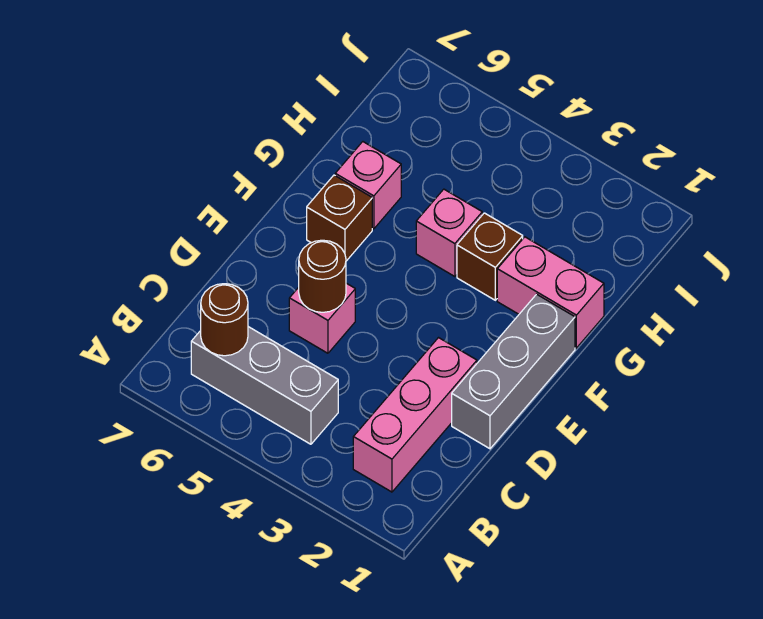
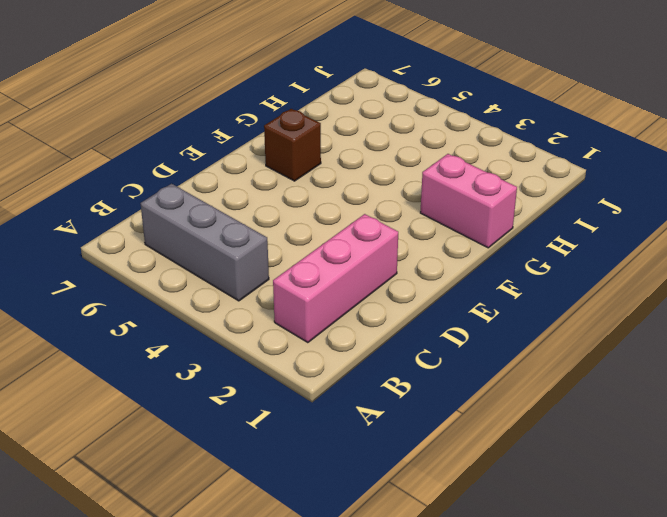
none -> grey 1x3 brick [452,294,575,449]
none -> pink 1x1 brick [289,283,355,353]

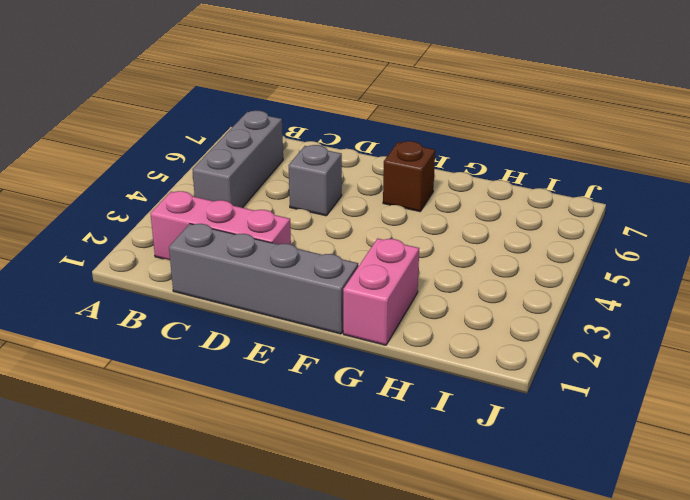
grey 1x4 brick [169,224,358,334] -> grey 1x3 brick [452,294,575,449]
grey 1x1 brick [289,145,342,216] -> pink 1x1 brick [289,283,355,353]
none -> brown 1x1 brick [457,213,523,300]
none -> pink 1x1 brick [416,189,482,277]

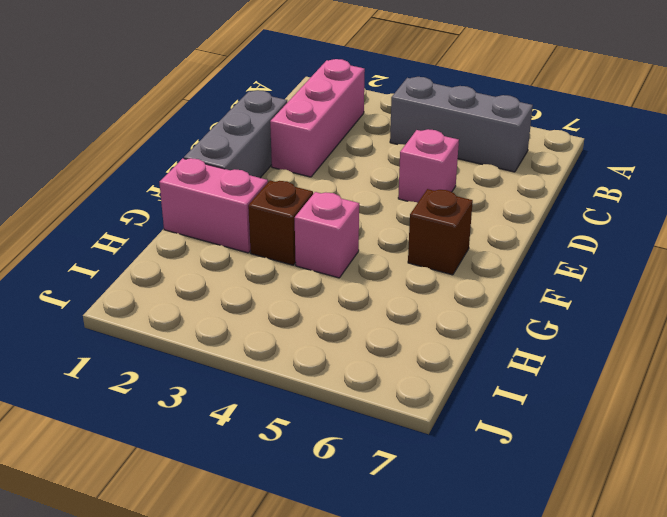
none -> pink 1x1 brick [335,142,401,229]
none -> brown 1x1 round brick [201,284,248,356]

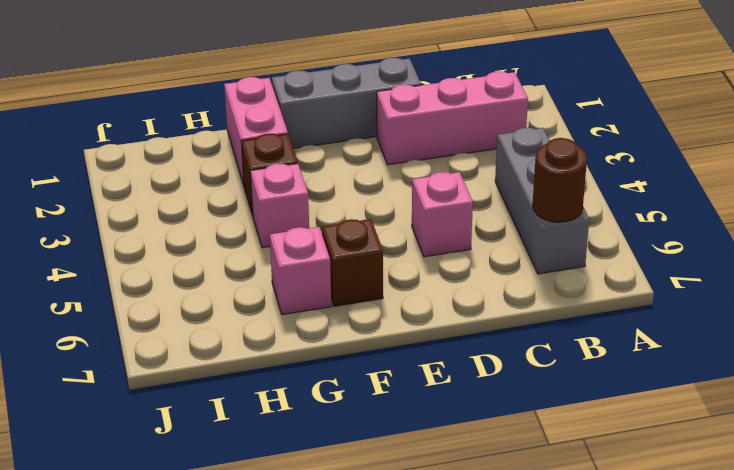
none -> brown 1x1 round brick [299,240,346,312]

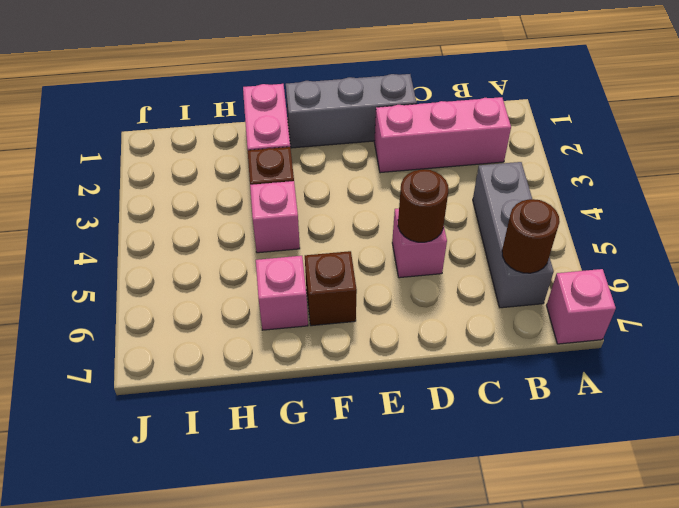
pink 1x1 brick [546,269,616,344] -> none

